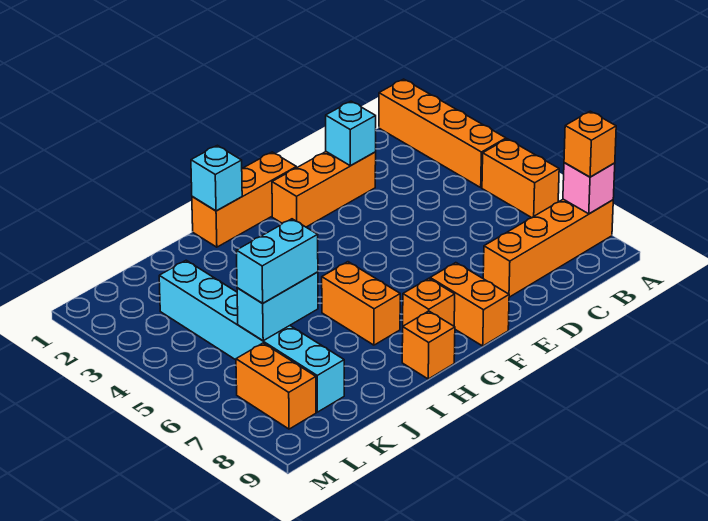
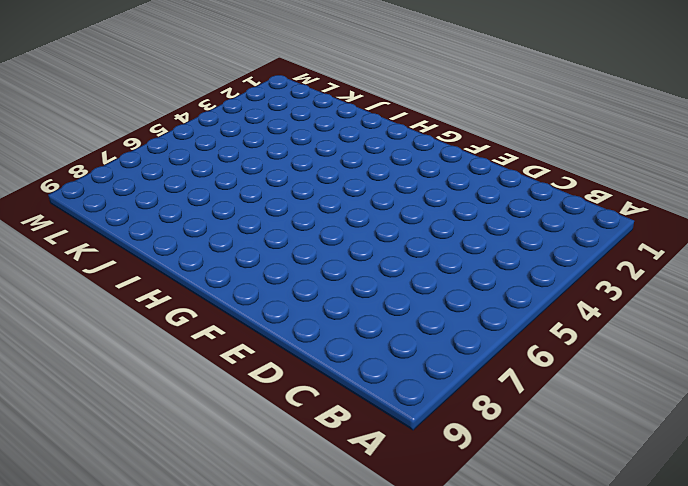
none -> orange 1x4 brick [379,79,506,187]
none -> orange 1x2 brick [482,139,559,218]
none -> orange 1x4 brick [483,199,613,297]

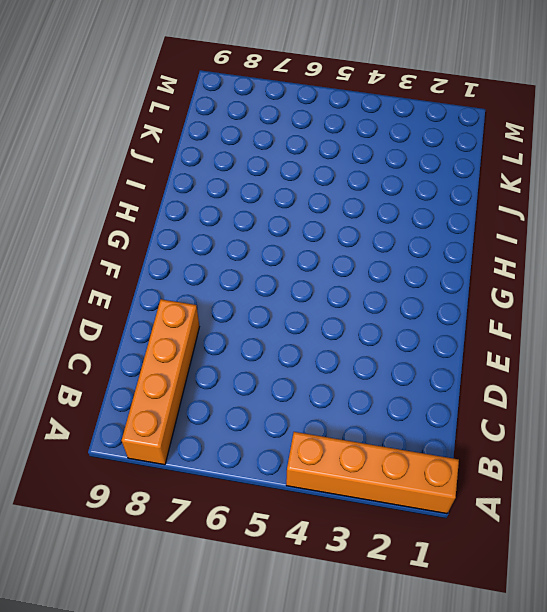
none -> orange 1x2 brick [482,139,559,218]
none -> orange 1x3 brick [272,152,376,227]
none -> orange 1x3 brick [192,152,296,247]

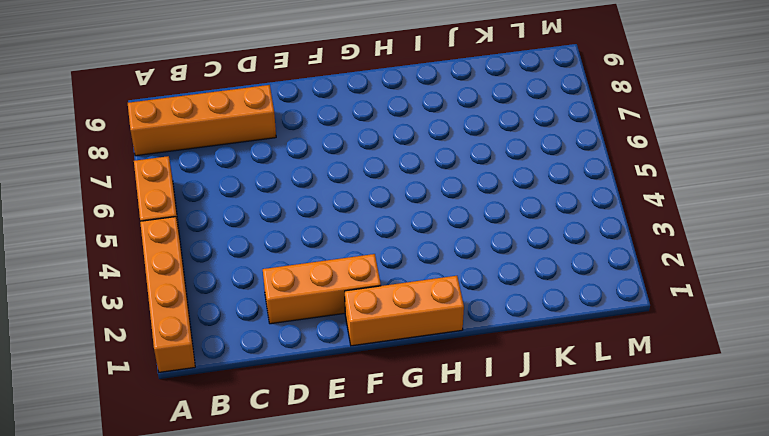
none -> orange 1x2 brick [430,263,509,346]
none -> orange 1x1 brick [403,278,455,326]
none -> orange 1x2 brick [322,262,400,345]

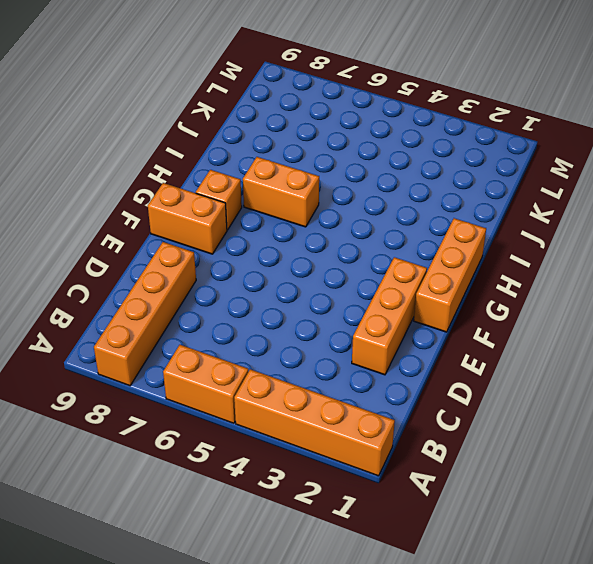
none -> orange 1x1 brick [402,311,455,379]
none -> cyan 1x6 brick [159,260,344,412]
none -> orange 1x2 brick [236,343,316,429]

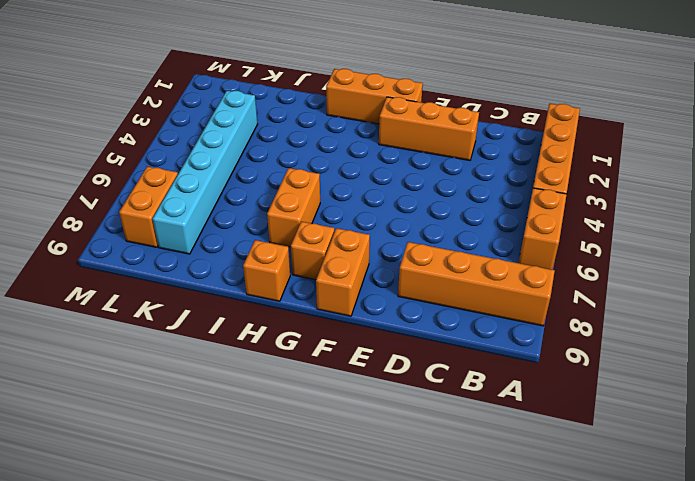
none -> pink 1x1 brick [563,163,615,214]
none -> cyan 1x1 brick [326,101,376,166]
none -> cyan 1x1 brick [191,145,242,211]

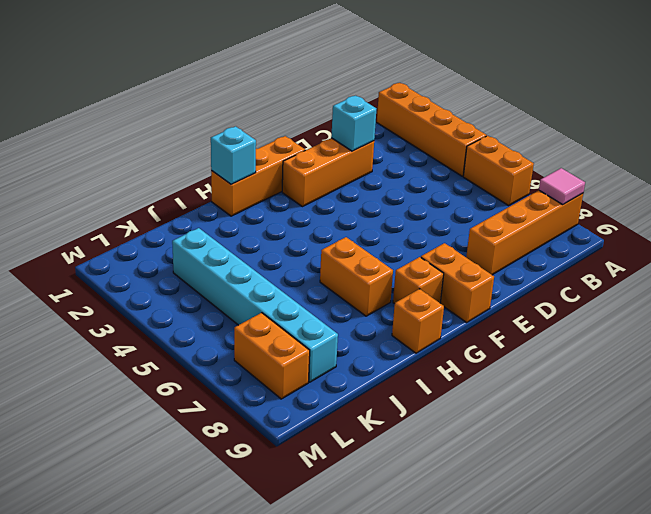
pink 1x1 tile [539,168,585,204] -> pink 1x1 brick [563,163,615,214]
none -> cyan 1x2 brick [237,272,318,341]
none -> orange 1x1 brick [564,111,616,177]
none -> cyan 1x2 brick [236,219,318,303]

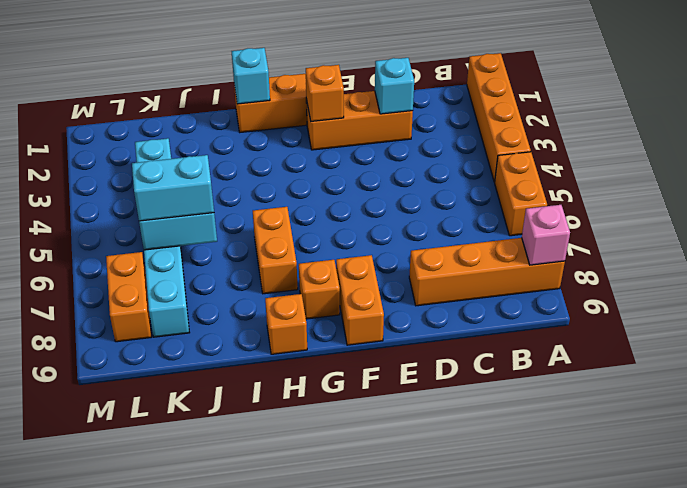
orange 1x1 brick [306,65,344,121] -> orange 1x1 brick moved to [564,111,616,177]

